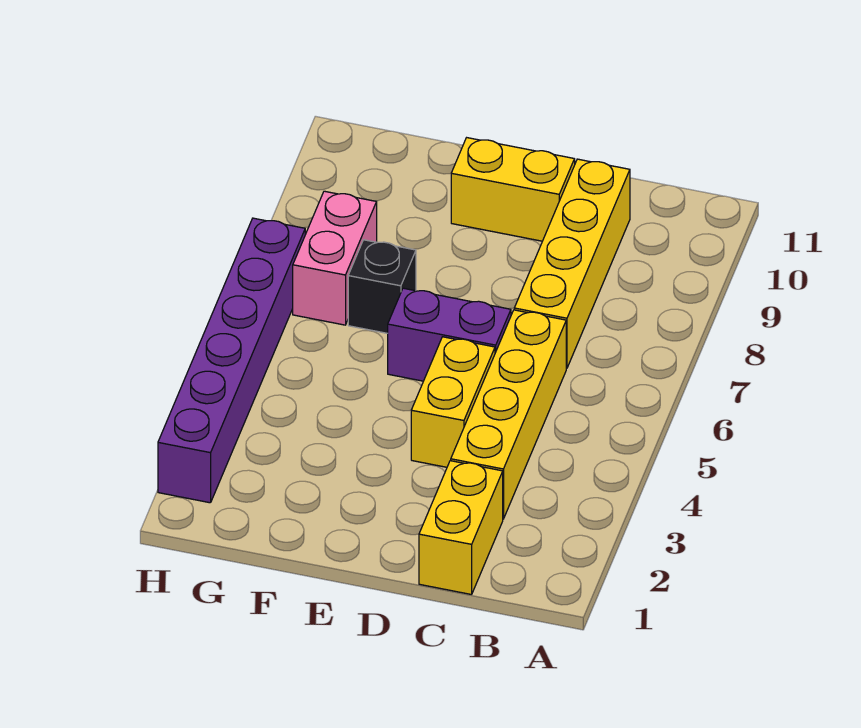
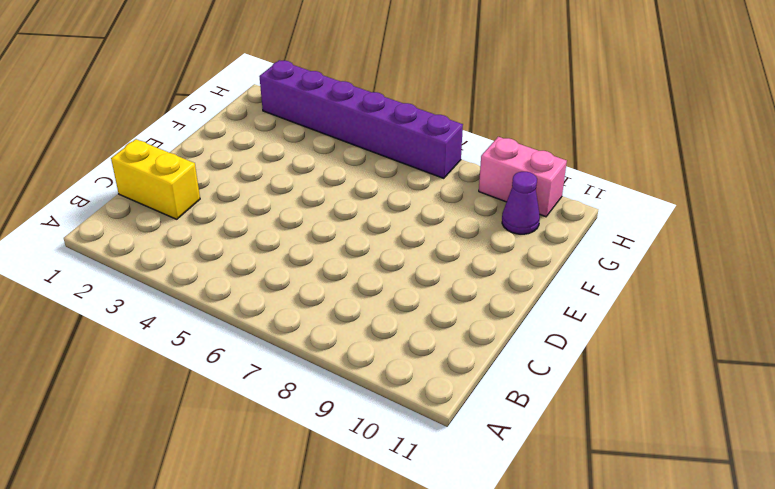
purple 1x1 cone [502,172,540,234] -> none
pink 1x2 brick [479,137,567,217] -> pink 1x2 brick moved to [293,191,377,325]
none -> yellow 1x4 brick [451,310,566,519]
none -> yellow 1x4 brick [514,159,630,368]

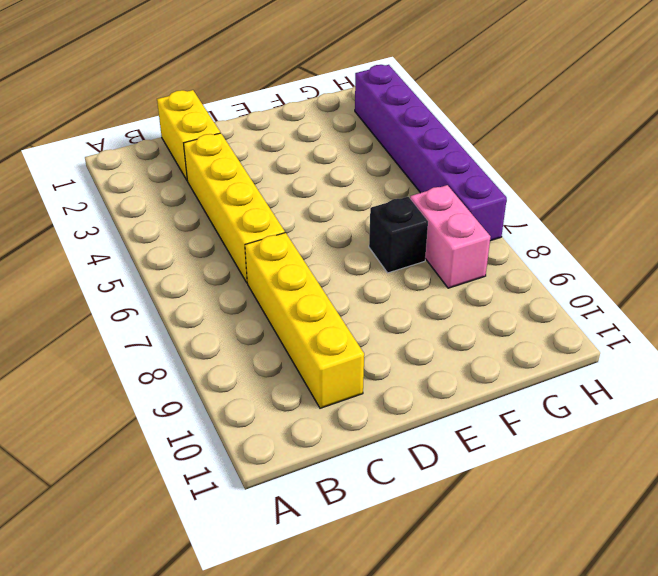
none -> yellow 1x2 brick [411,337,495,467]
none -> purple 1x2 brick [388,288,511,381]

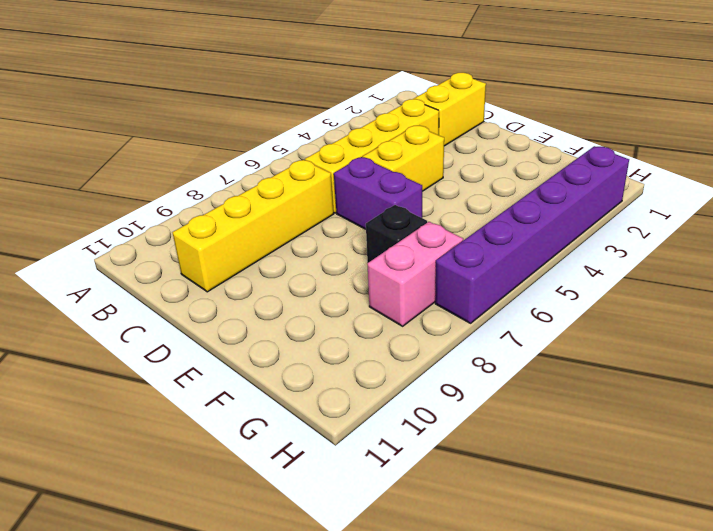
none -> yellow 1x2 brick [451,138,575,241]

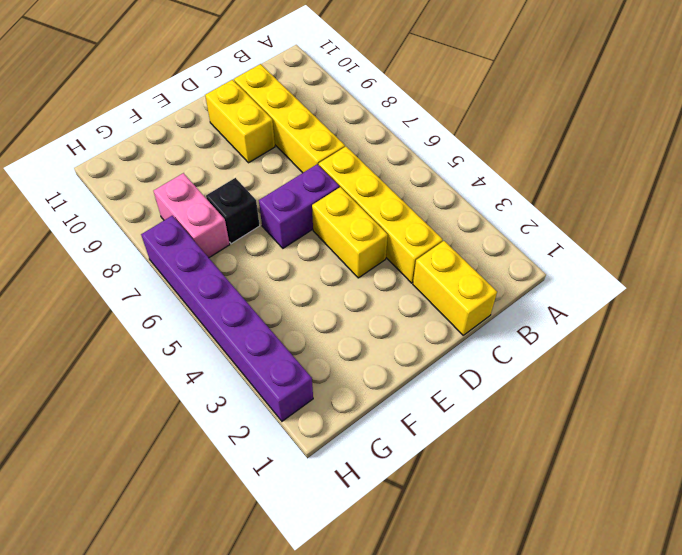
yellow 1x2 brick [205,80,275,163] -> yellow 1x2 brick turned to [451,138,575,241]

